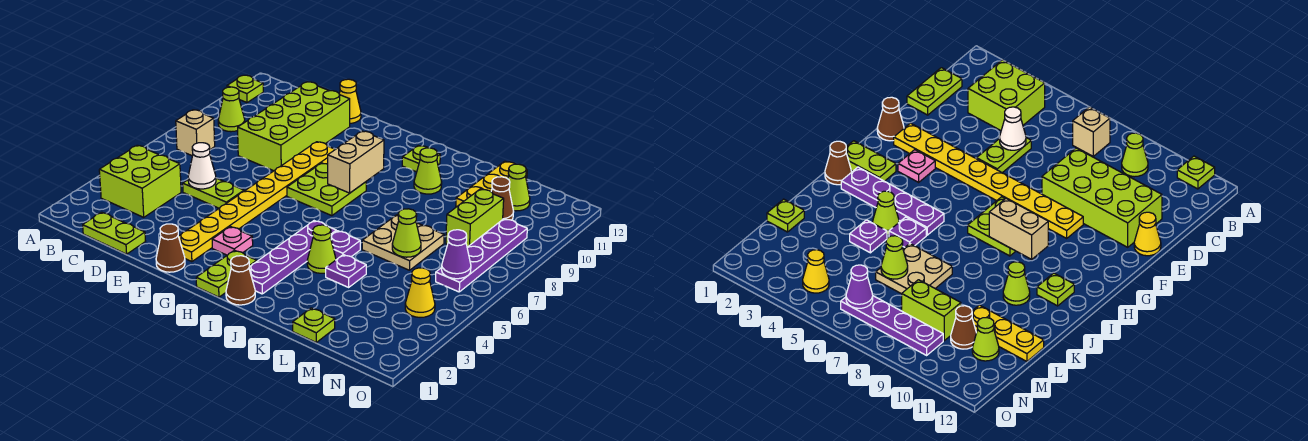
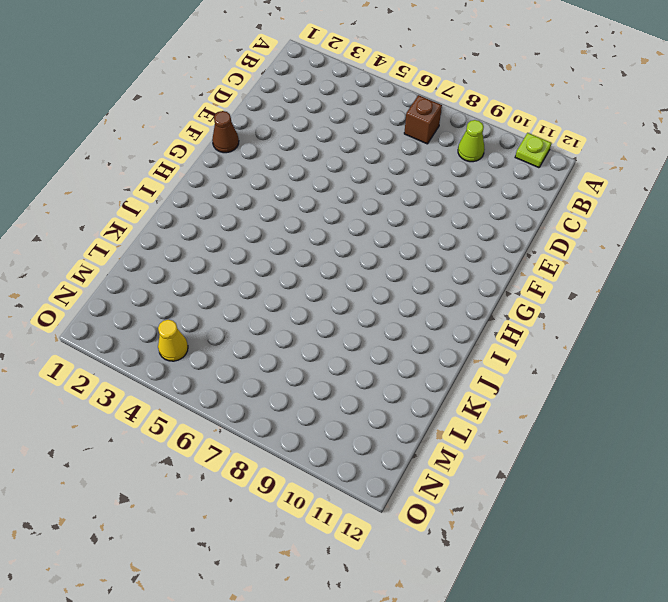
brown 1x1 brick [404,95,442,144] -> tan 1x1 brick [176,110,215,156]
none -> lime 2x2 brick [99,145,181,217]
none -> lime 1x2 plate [83,212,145,254]
none -> lime 1x2 plate [183,178,244,208]
none -> lime 2x4 brick [238,82,350,171]

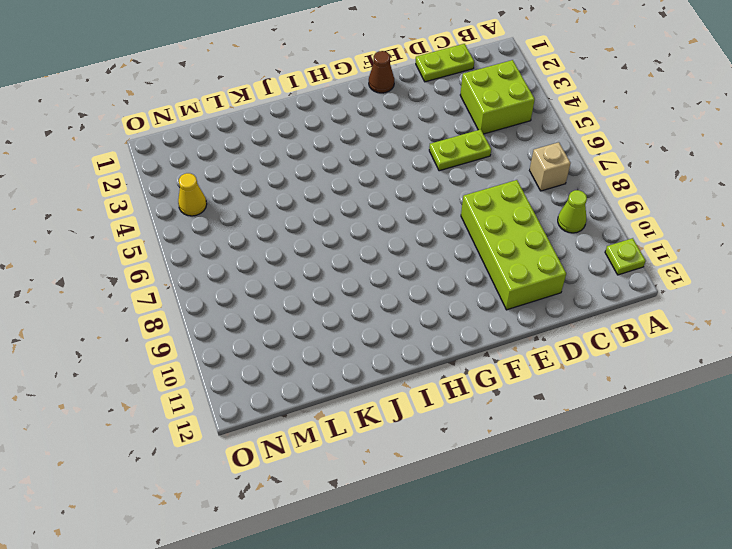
none -> yellow 1x1 cone [339,79,361,123]
none -> yellow 1x8 plate [178,142,335,262]
none -> pink 1x1 plate [212,227,253,255]
none -> lime 2x2 plate [287,163,366,216]

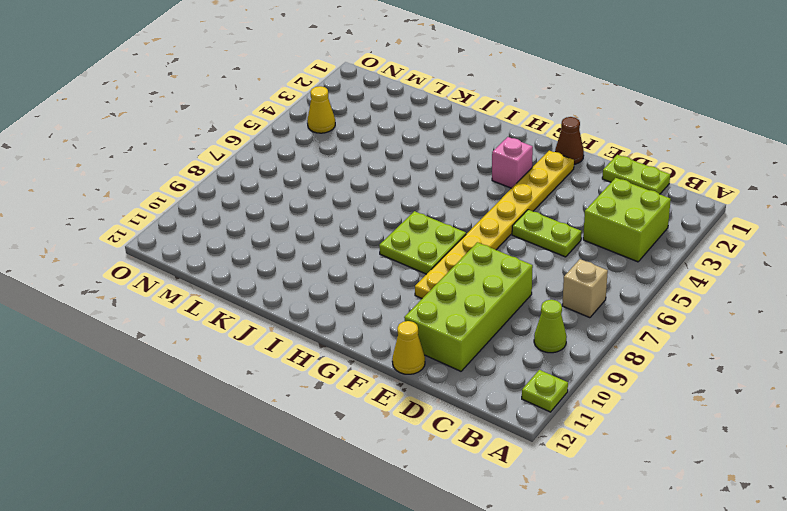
pink 1x1 brick [492,137,533,188] -> pink 1x1 plate [212,227,253,255]
none -> lime 1x2 plate [196,250,257,297]
none -> brown 1x1 cone [226,256,255,305]
none -> purple 1x4 plate [249,221,336,294]
none -> lime 1x1 plate [402,146,440,172]

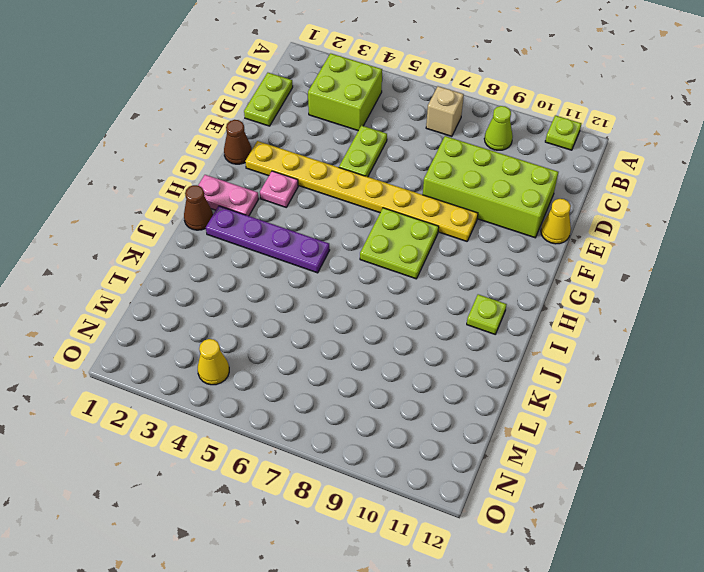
pink 1x2 plate [198,175,259,216] -> lime 1x2 plate [196,250,257,297]
none -> lime 1x1 cone [307,225,336,273]
none -> purple 1x1 plate [331,231,360,260]
none -> lime 1x1 cone [414,148,442,194]
none -> purple 1x1 plate [326,255,366,287]

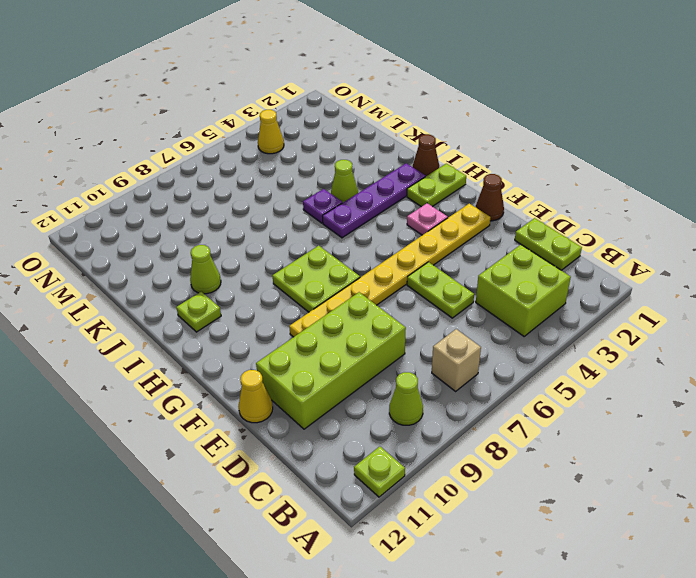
none -> purple 1x1 plate [326,255,366,287]
none -> tan 2x2 plate [362,215,444,270]
none -> lime 1x1 plate [293,308,335,342]
none -> yellow 1x3 plate [456,161,527,207]

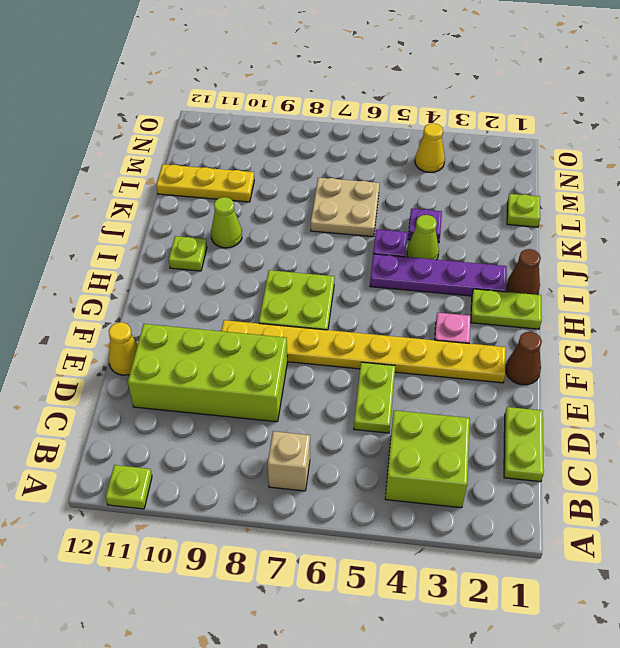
none -> lime 1x1 cone [218,87,245,132]
none -> lime 1x2 brick [446,189,504,247]
none -> brown 1x1 cone [491,177,514,220]
none -> lime 1x1 cone [508,164,530,211]

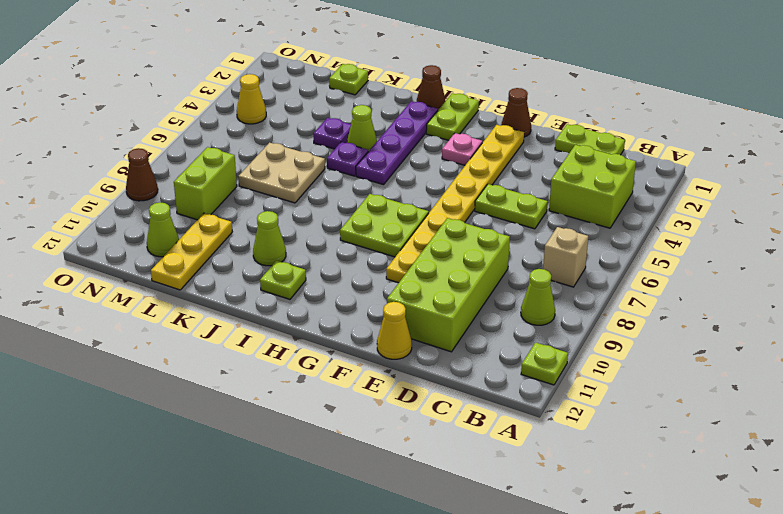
brown 1x1 cone [126,148,158,201] -> brown 1x1 cone moved to [491,177,514,220]
none -> purple 1x4 plate [436,219,527,292]
none -> white 1x1 cone [188,143,216,189]
none -> tan 1x2 brick [328,131,384,193]
none -> lime 1x1 cone [392,209,421,257]

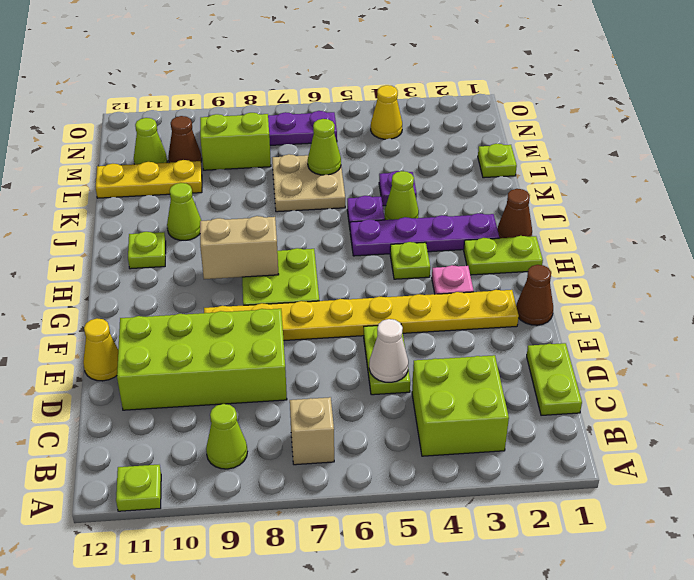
lime 1x1 plate [390,242,430,279] -> none
none -> purple 1x1 cone [442,230,471,279]

